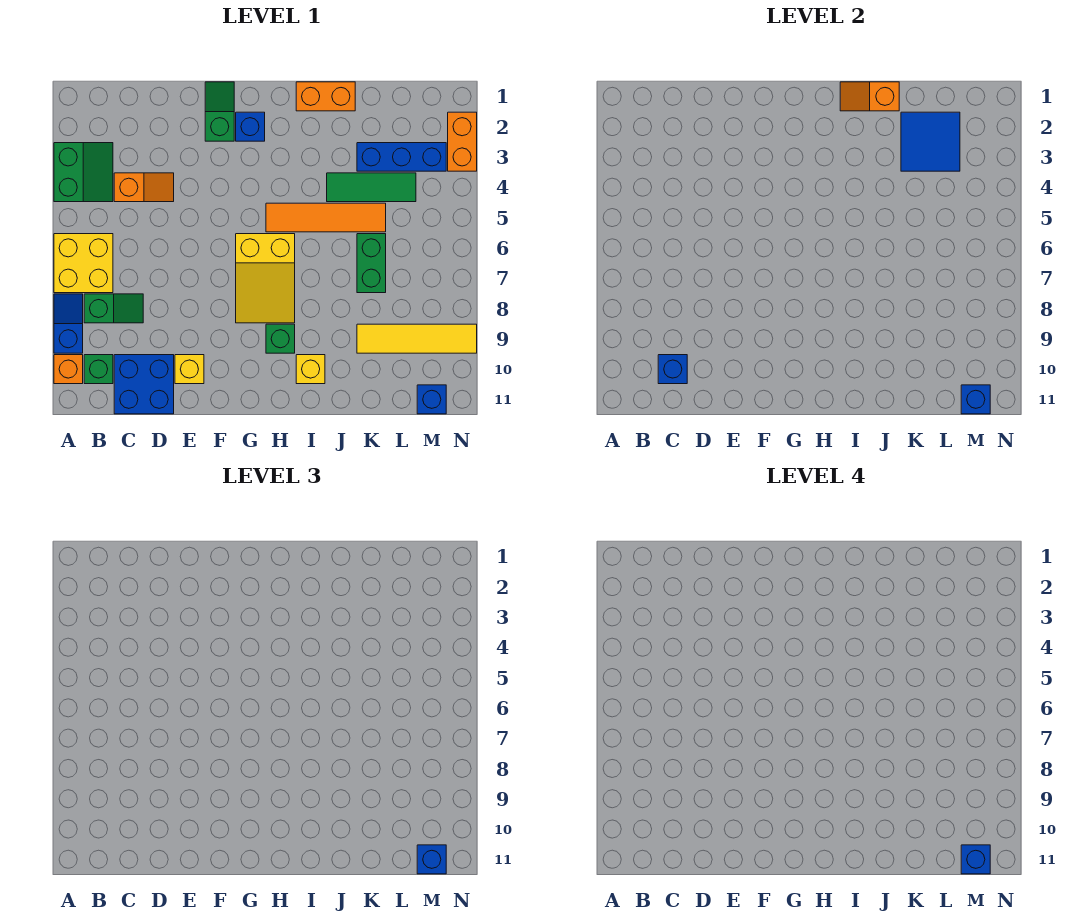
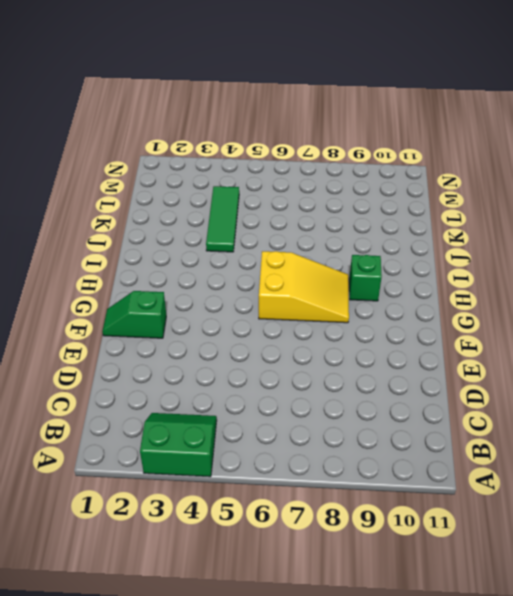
none -> yellow 2x2 brick [54,234,113,293]
none -> blue 1x2 slope [54,294,83,353]
none -> orange 1x1 brick [54,355,83,384]

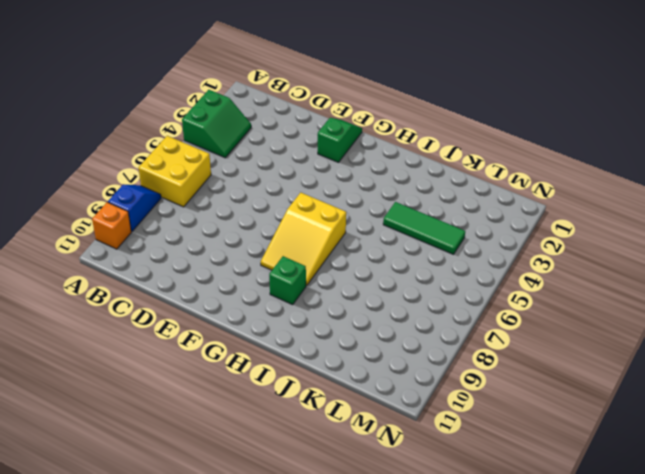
none -> green 1x2 slope [84,294,143,323]
none -> green 1x1 brick [84,355,113,384]
none -> orange 1x2 slope [114,173,174,202]

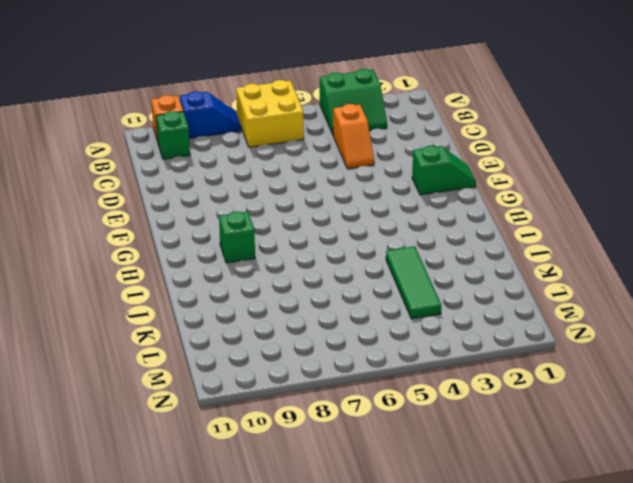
none -> green 1x2 slope [84,294,143,323]
none -> blue 2x2 brick [114,355,174,414]
none -> yellow 1x1 brick [175,355,204,384]

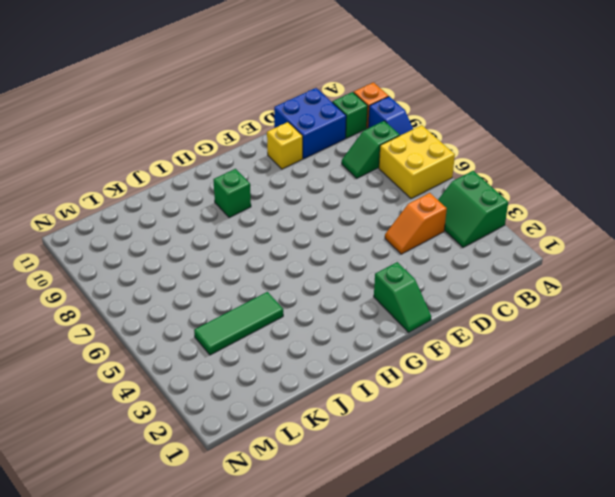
none -> blue 1x1 brick [236,112,265,141]
none -> yellow 2x3 slope [236,234,295,323]
none -> orange 1x4 tile [266,203,386,232]

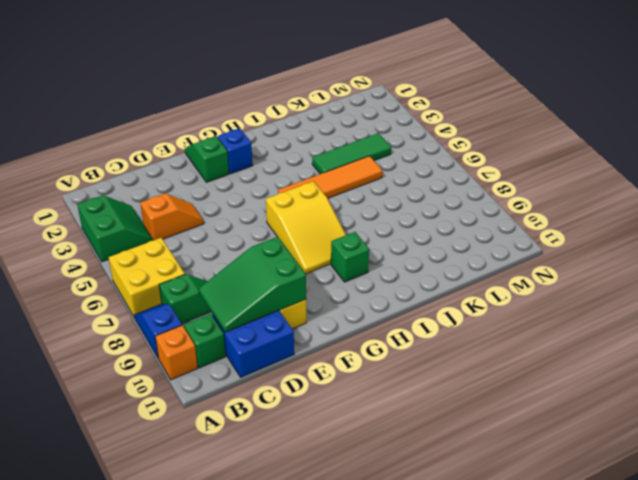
green 2x3 slope [199,237,306,332] -> blue 1x1 brick [658,355,687,384]
none -> orange 1x2 brick [296,82,355,111]
none -> yellow 1x1 brick [296,355,325,384]
none -> blue 1x3 brick [357,143,446,171]

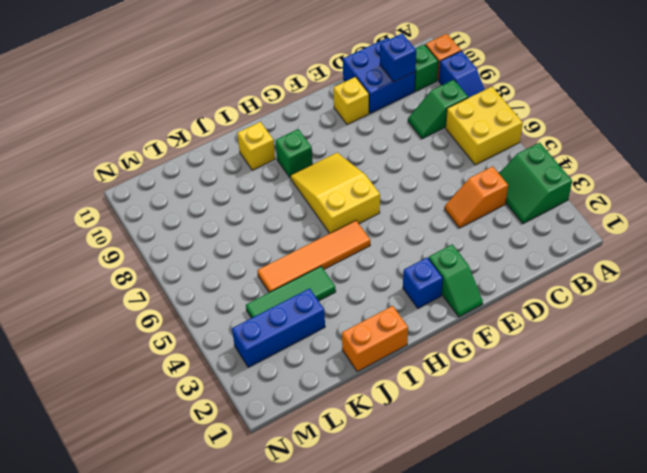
none -> green 1x2 brick [357,234,386,293]
none -> yellow 1x4 tile [357,324,477,353]
none -> blue 1x1 brick [417,385,446,414]

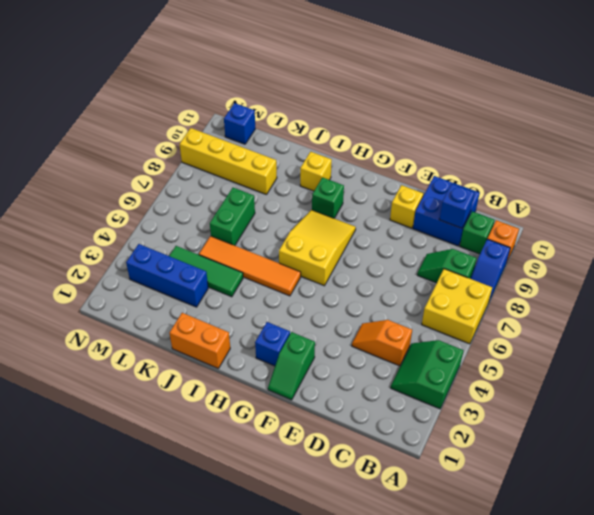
yellow 1x4 brick [179,128,277,195] -> yellow 1x4 tile [357,324,477,353]
none -> orange 1x2 brick [448,112,477,171]
none -> orange 1x2 slope [840,82,899,111]
none -> blue 2x2 tile [901,112,960,171]

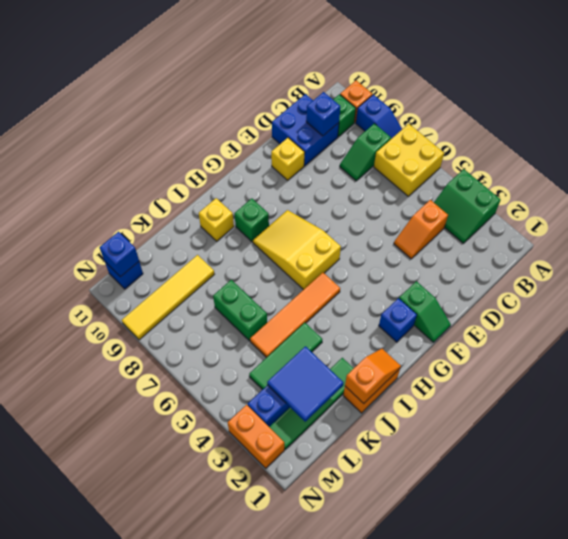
green 1x4 tile [270,358,354,449] -> none
none -> blue 1x1 brick [417,845,446,874]
none -> blue 1x1 brick [961,845,990,874]

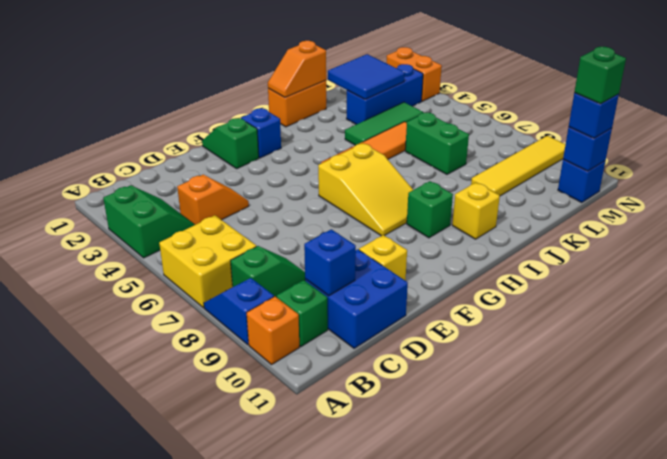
green 1x1 brick [574,47,626,104] -> blue 1x1 brick [961,845,990,874]

